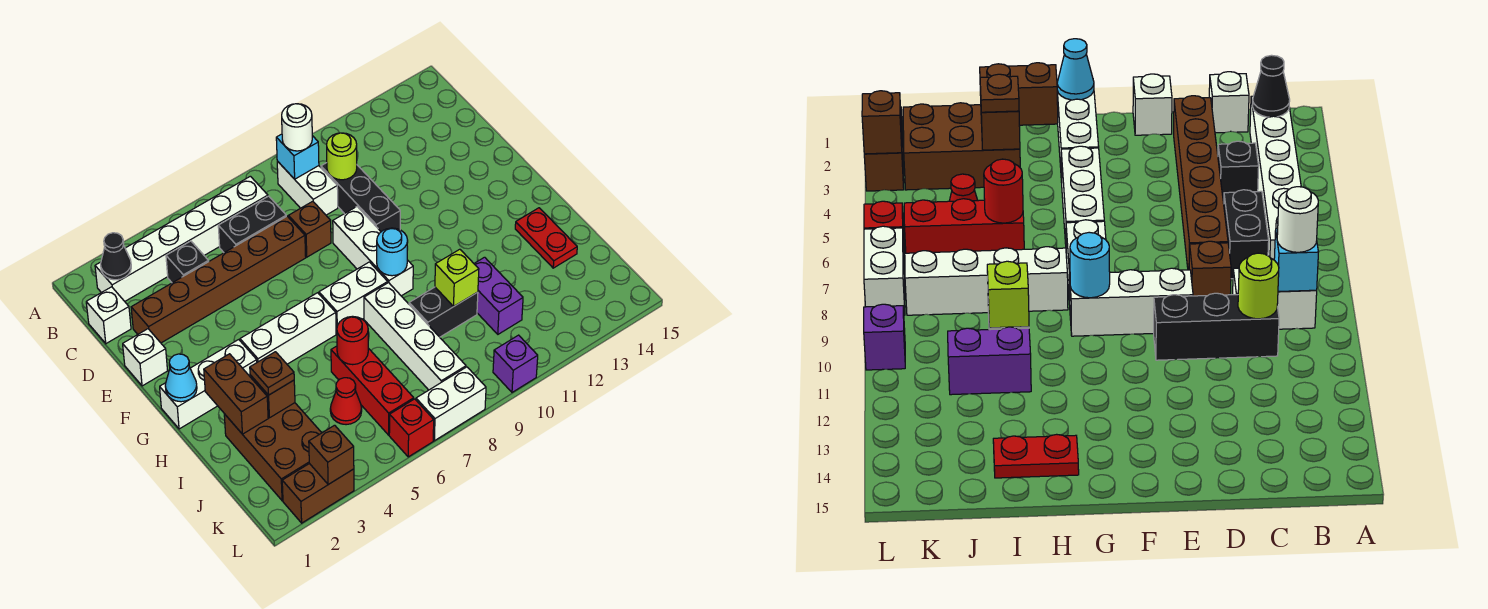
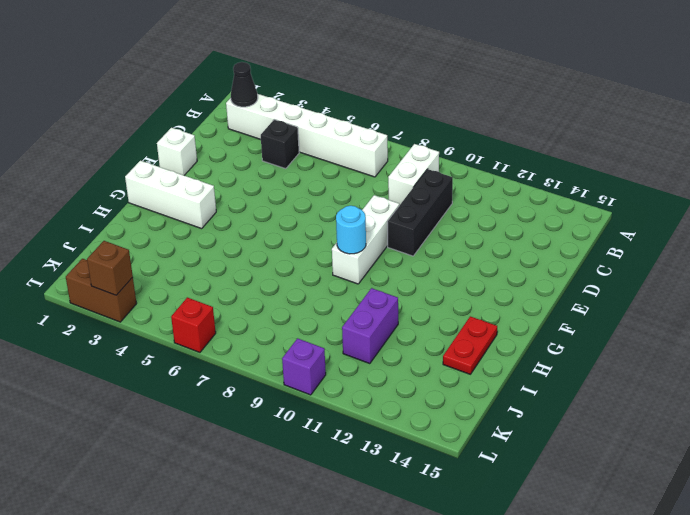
none -> white 1x1 brick [86,287,131,343]
none -> black 1x2 brick [218,196,286,253]
none -> brown 1x6 brick [131,216,306,343]
none -> brown 1x1 brick [289,201,331,257]

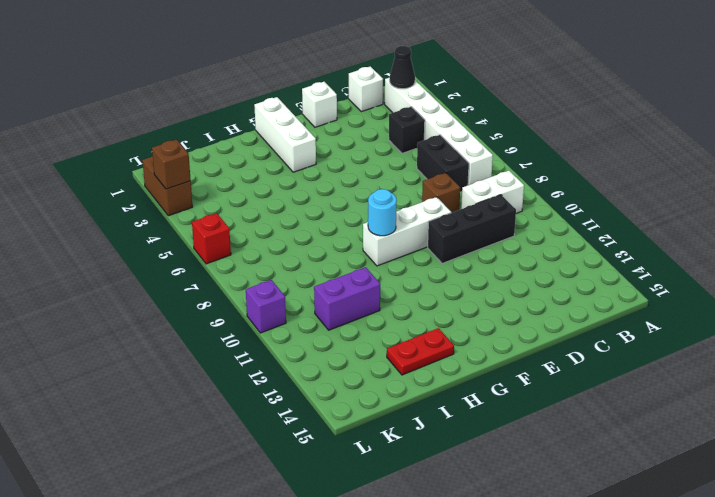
none -> brown 1x6 brick [131,216,306,343]
none -> white 1x3 brick [240,293,336,364]
none -> white 1x2 brick [319,262,388,333]
none -> white 1x4 brick [364,283,466,390]

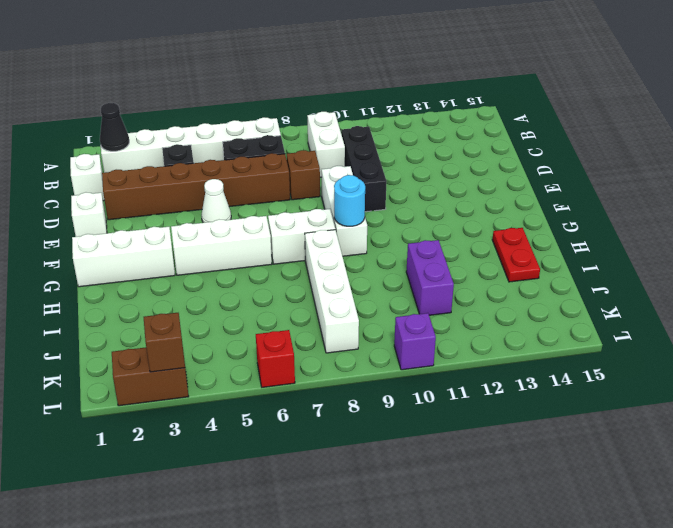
white 1x1 cone [201,179,231,223] -> none
none -> brown 2x3 brick [224,403,321,501]
none -> red 1x3 brick [331,346,414,435]
none -> black 1x2 brick [409,287,478,337]
none -> red 1x1 cone [330,378,362,425]

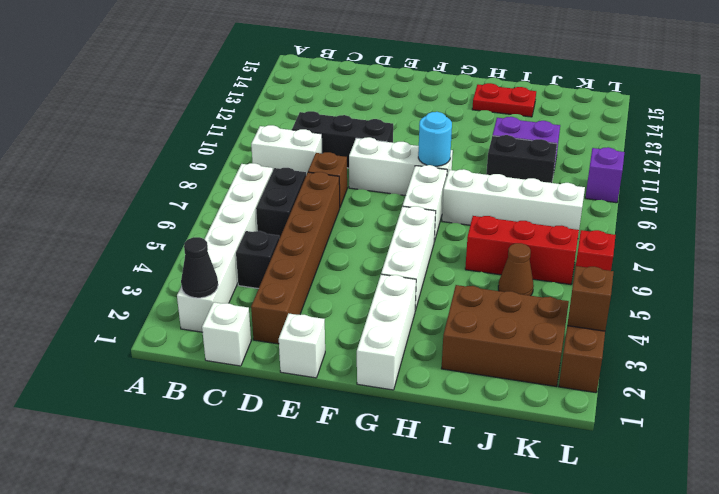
black 1x2 brick [486,135,557,183] -> black 1x2 brick turned to [409,287,478,337]
brown 1x1 cone [498,243,534,296] -> red 1x1 cone [330,378,362,425]
none -> white 1x2 brick [416,367,486,441]
none -> cyan 1x1 brick [276,134,319,179]
none -> lime 1x1 round brick [327,133,357,180]
none -> cyan 1x1 cone [165,354,197,402]

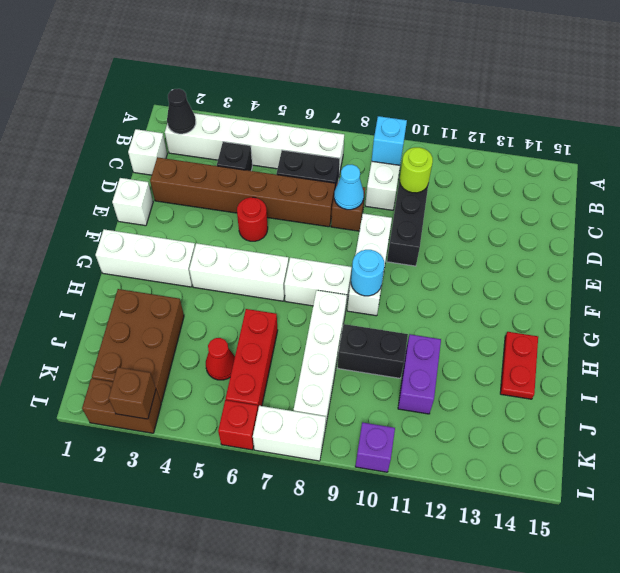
cyan 1x1 cone [334,165,364,210] -> cyan 1x1 cone moved to [165,354,197,402]
red 1x1 round brick [237,197,268,241] -> red 1x1 round brick moved to [337,316,368,365]
none -> brown 1x2 brick [204,354,268,434]
none -> brown 1x1 brick [250,375,295,418]
none -> lime 1x1 brick [435,249,479,306]
none -> white 1x1 round brick [282,104,312,151]

